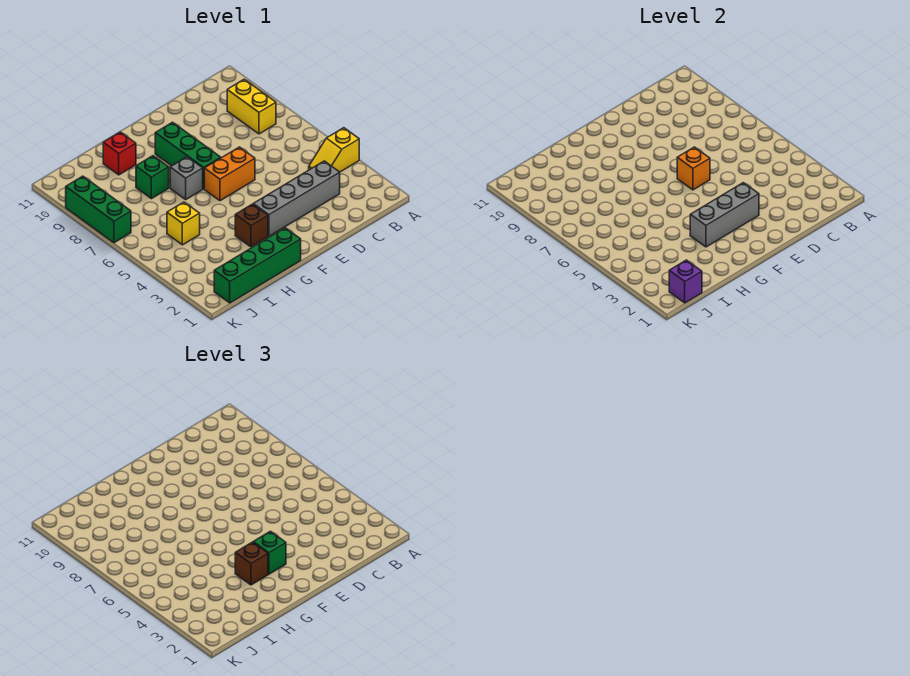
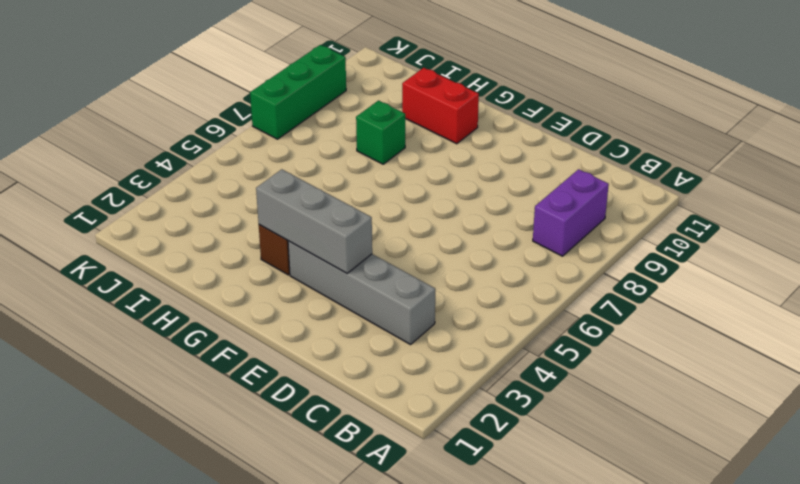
purple 1x2 brick [533,169,609,256] -> yellow 1x2 brick [227,79,276,134]
red 1x2 brick [402,68,479,144] -> red 1x1 brick [103,132,136,175]
none -> yellow 1x2 slope [309,128,359,172]
none -> orange 1x2 brick [204,147,255,201]
none -> green 1x3 brick [155,122,221,189]

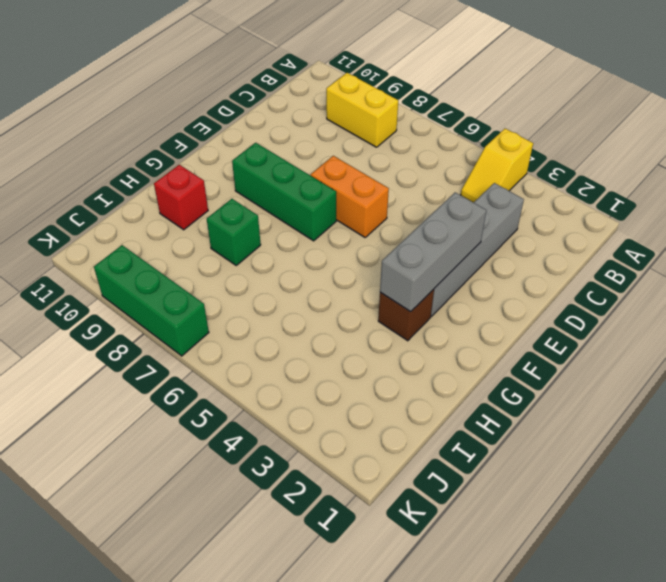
orange 1x2 brick [311,156,389,237] -> orange 1x2 brick turned to [204,147,255,201]
none -> green 1x4 brick [214,228,301,303]
none -> grey 1x1 brick [170,157,203,199]
none -> yellow 1x1 brick [167,202,200,245]

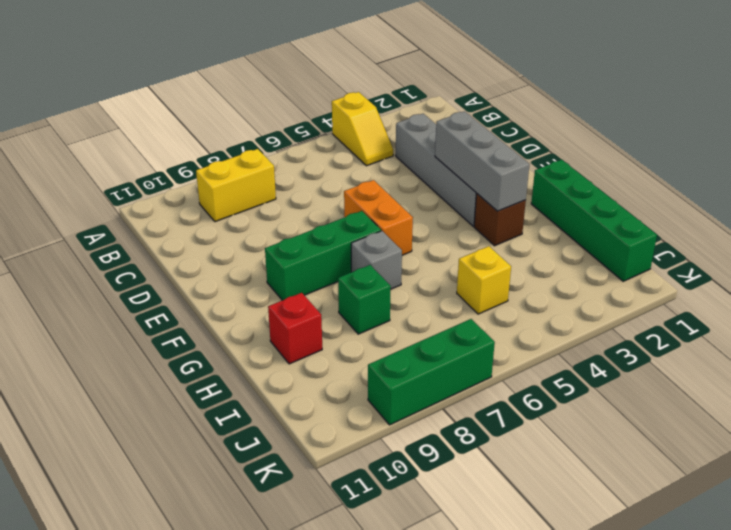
none -> orange 1x1 brick [677,147,710,190]
none -> purple 1x1 brick [669,260,702,303]
none -> green 1x1 brick [253,531,286,574]

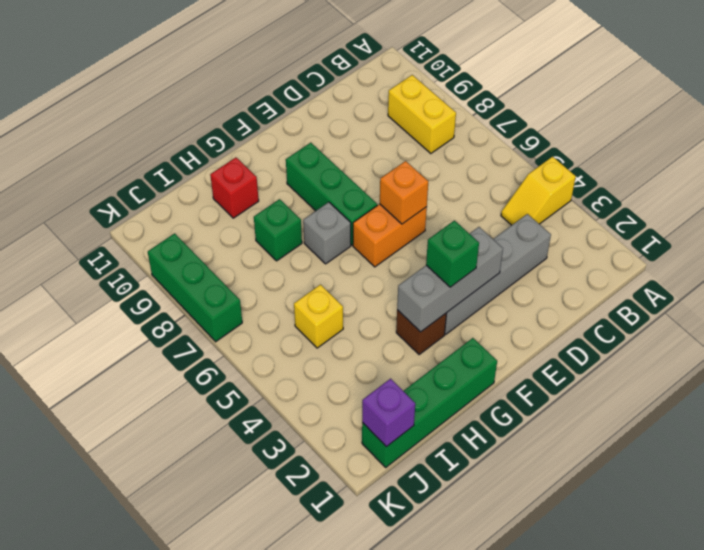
none -> brown 1x1 brick [235,542,268,585]

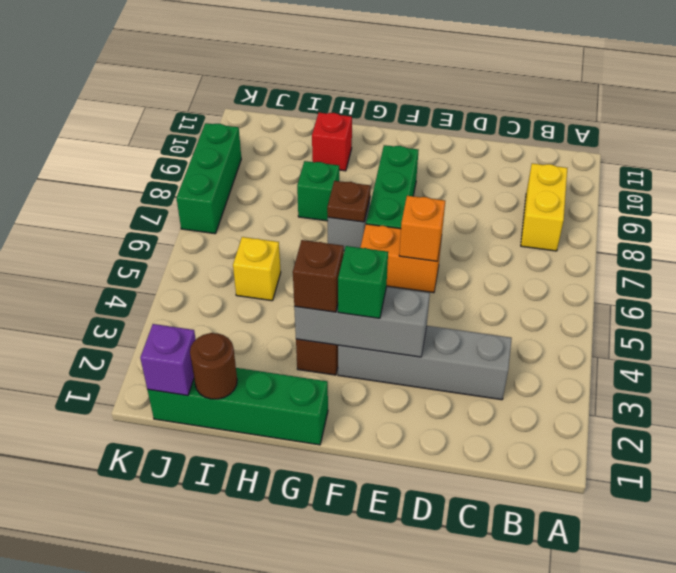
brown 1x1 plate [327,181,371,222] -> none
brown 1x1 round brick [190,333,237,399] -> none
none -> yellow 1x2 slope [309,128,359,172]

